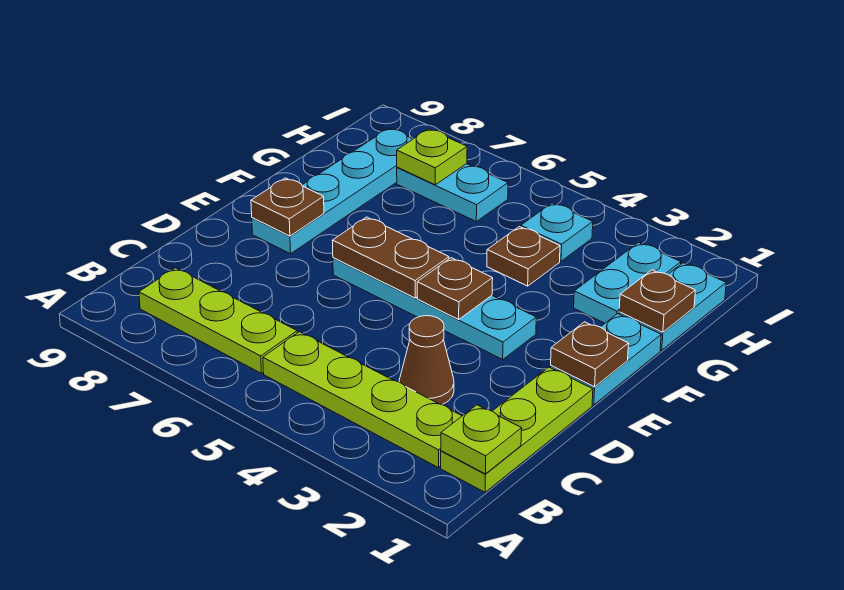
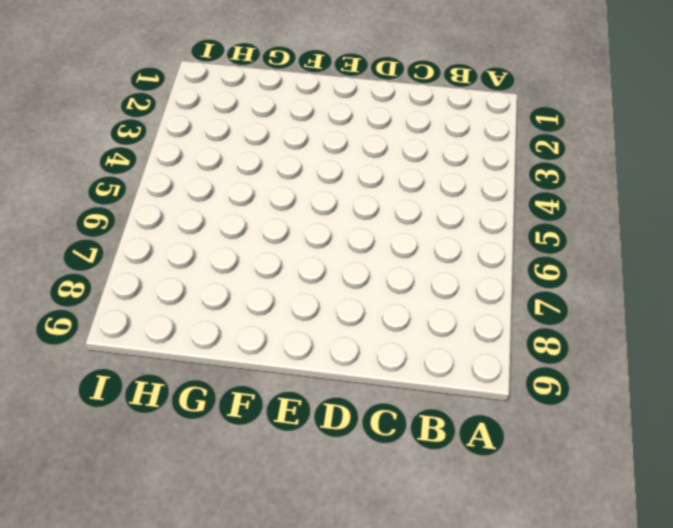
none -> lime 1x3 plate [441,367,593,492]
none -> lime 1x4 plate [263,332,462,468]
none -> lime 1x3 plate [139,268,297,373]

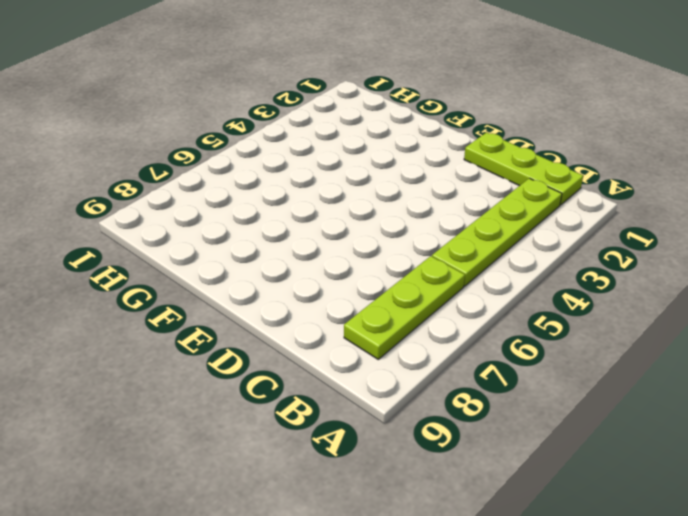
none -> brown 1x1 cone [399,316,454,405]
none -> cyan 1x2 plate [551,314,661,405]
none -> cyan 1x4 plate [333,258,536,359]

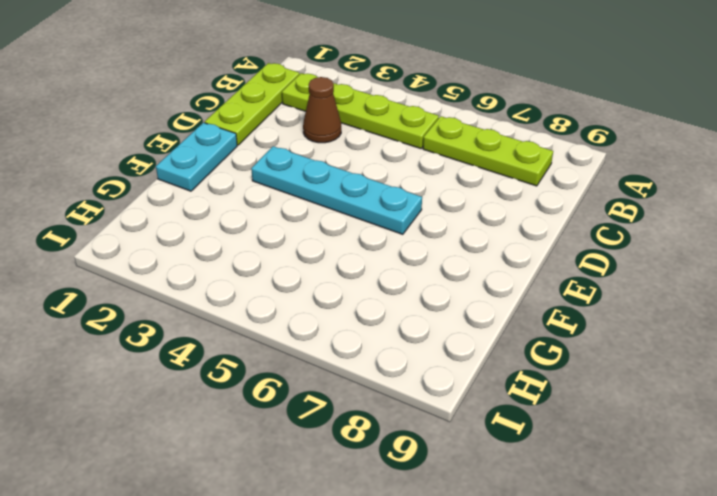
none -> cyan 1x4 plate [252,128,413,254]
none -> cyan 1x2 plate [619,263,726,350]
none -> cyan 1x2 plate [574,242,681,323]

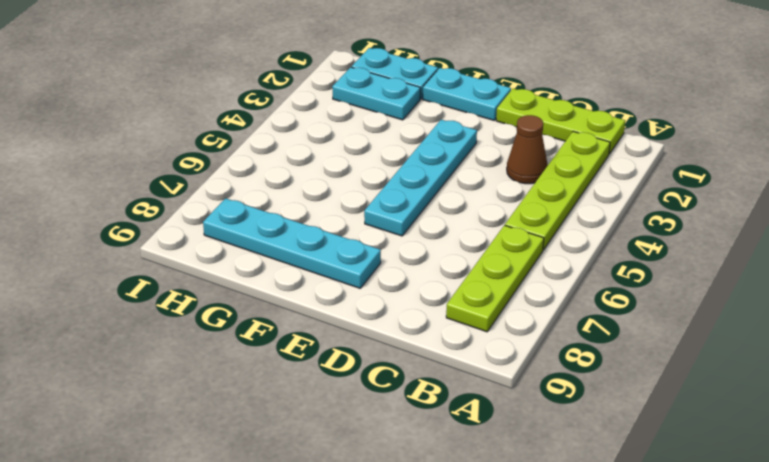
none -> brown 1x1 plate [487,227,560,286]
none -> cyan 1x1 plate [521,203,593,261]
none -> cyan 1x2 plate [397,164,508,221]

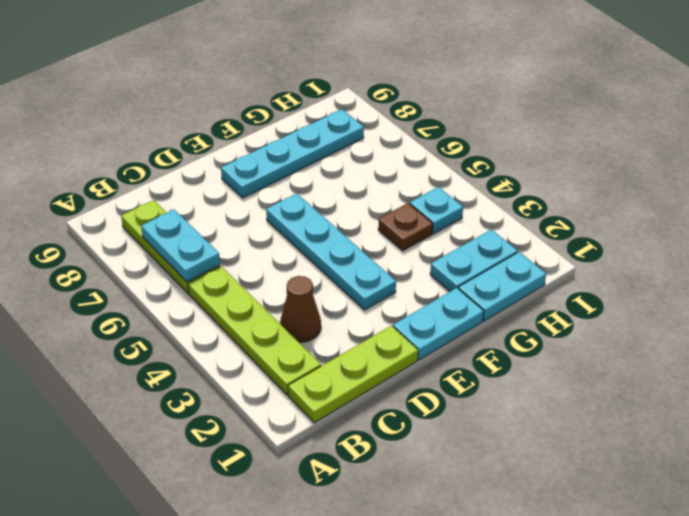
cyan 1x2 plate [141,210,220,282] -> cyan 1x2 plate moved to [397,164,508,221]
none -> lime 1x1 plate [441,405,522,474]
none -> brown 1x1 plate [551,322,629,387]
none -> brown 1x1 plate [417,258,493,319]

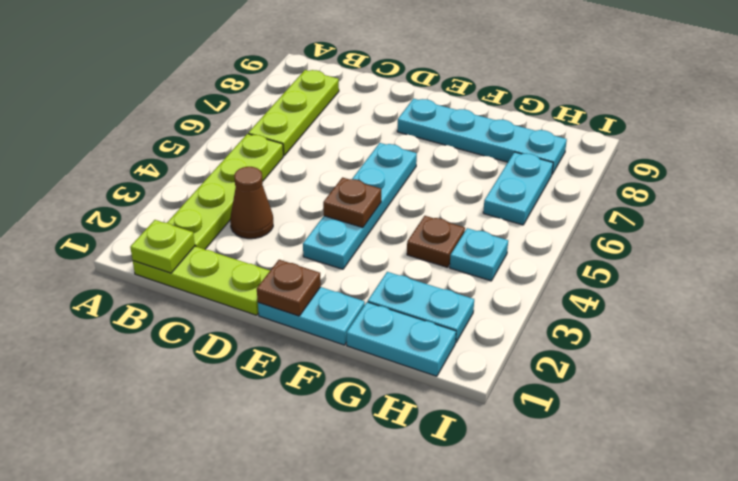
none -> brown 1x2 plate [332,217,449,298]
none -> brown 1x1 plate [251,178,324,236]
none -> brown 1x1 plate [619,270,695,332]

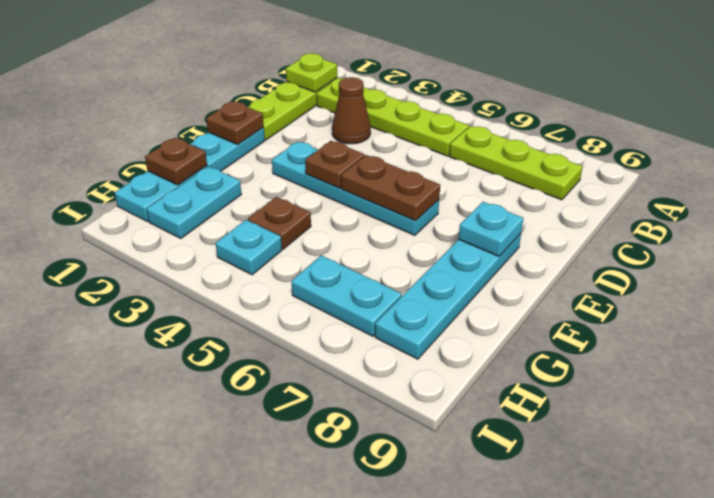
cyan 1x1 plate [459,202,523,256] -> brown 1x1 plate [251,178,324,236]
none -> lime 1x1 plate [397,129,467,185]

